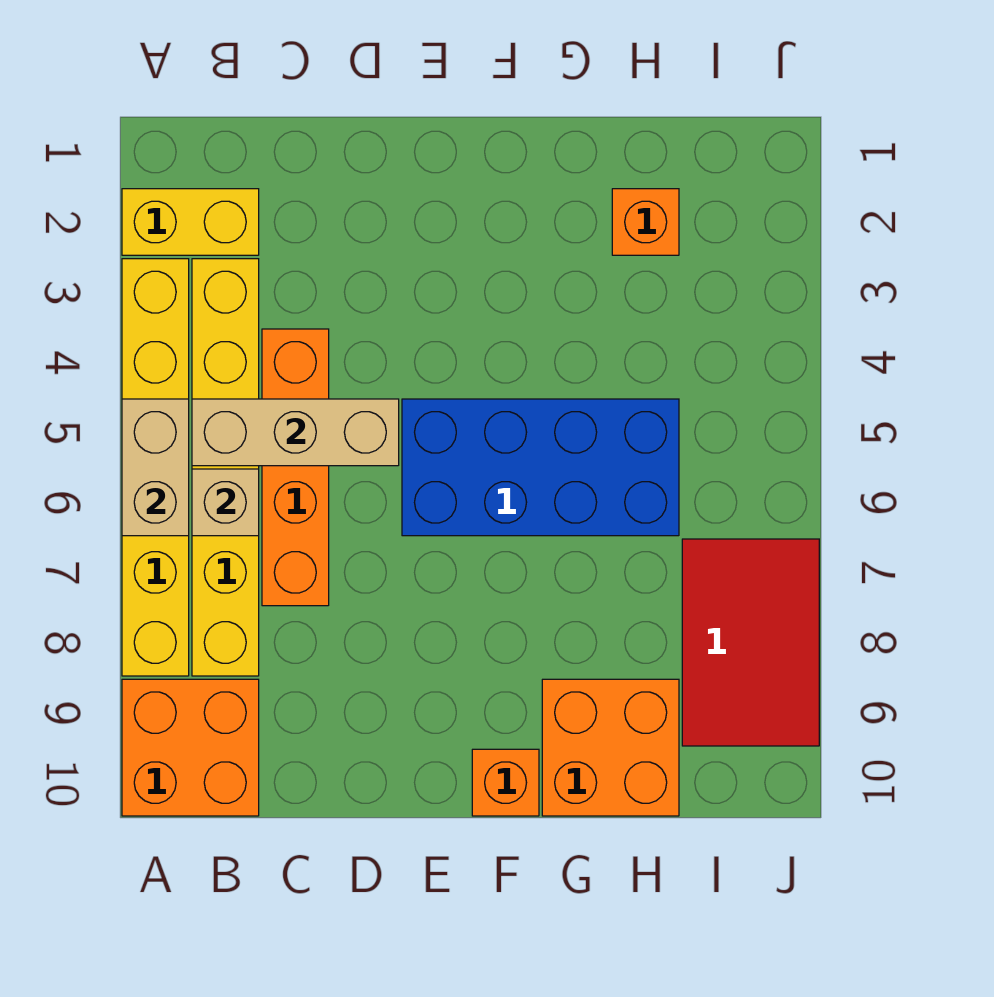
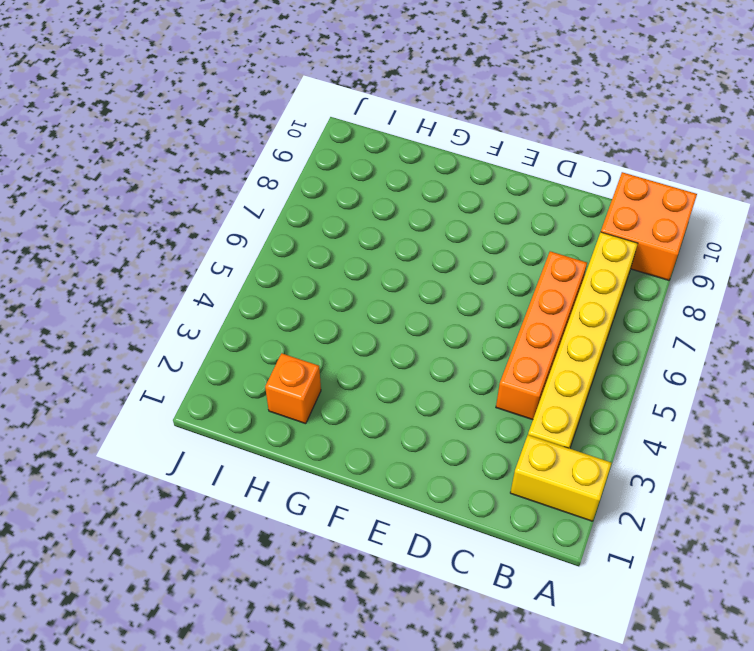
none -> yellow 1x6 brick [122,259,189,676]
none -> blue 2x4 brick [402,399,679,536]
none -> orange 1x1 brick [472,749,539,816]

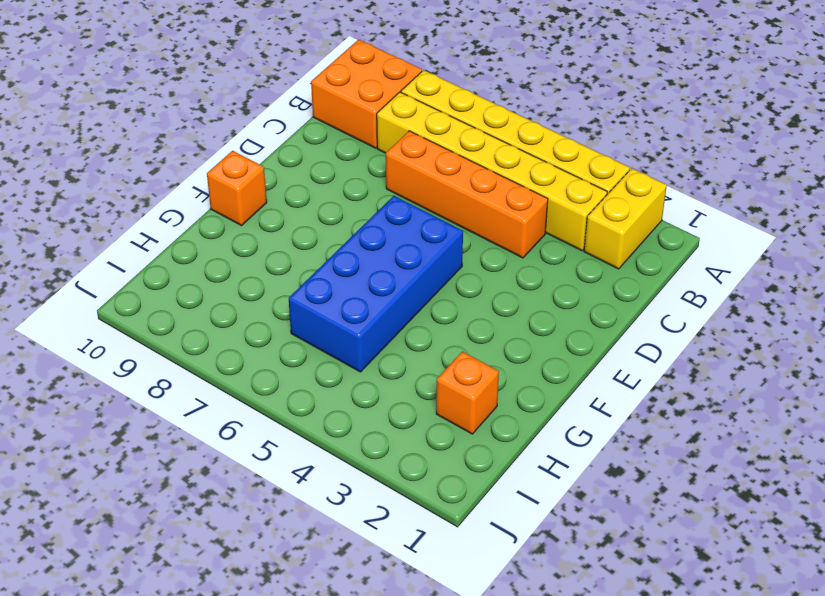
none -> orange 2x2 brick [542,679,679,816]
none -> red 2x3 tile [682,539,819,746]
none -> tan 1x2 brick [122,399,189,536]

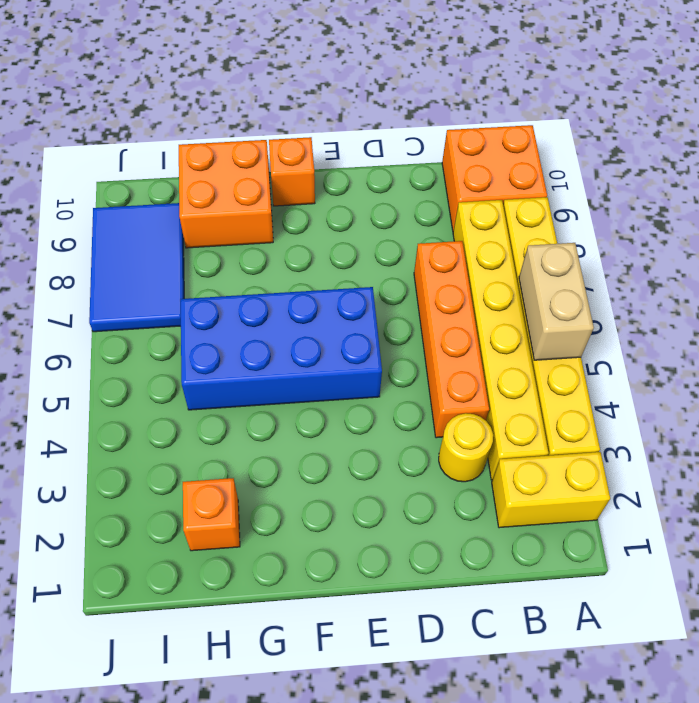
yellow 1x1 round brick [439,413,493,482] -> none
blue 2x3 tile [89,203,184,332] -> red 2x3 tile [682,539,819,746]
none -> tan 1x3 brick [192,399,399,466]
none -> tan 1x1 brick [192,469,259,536]

